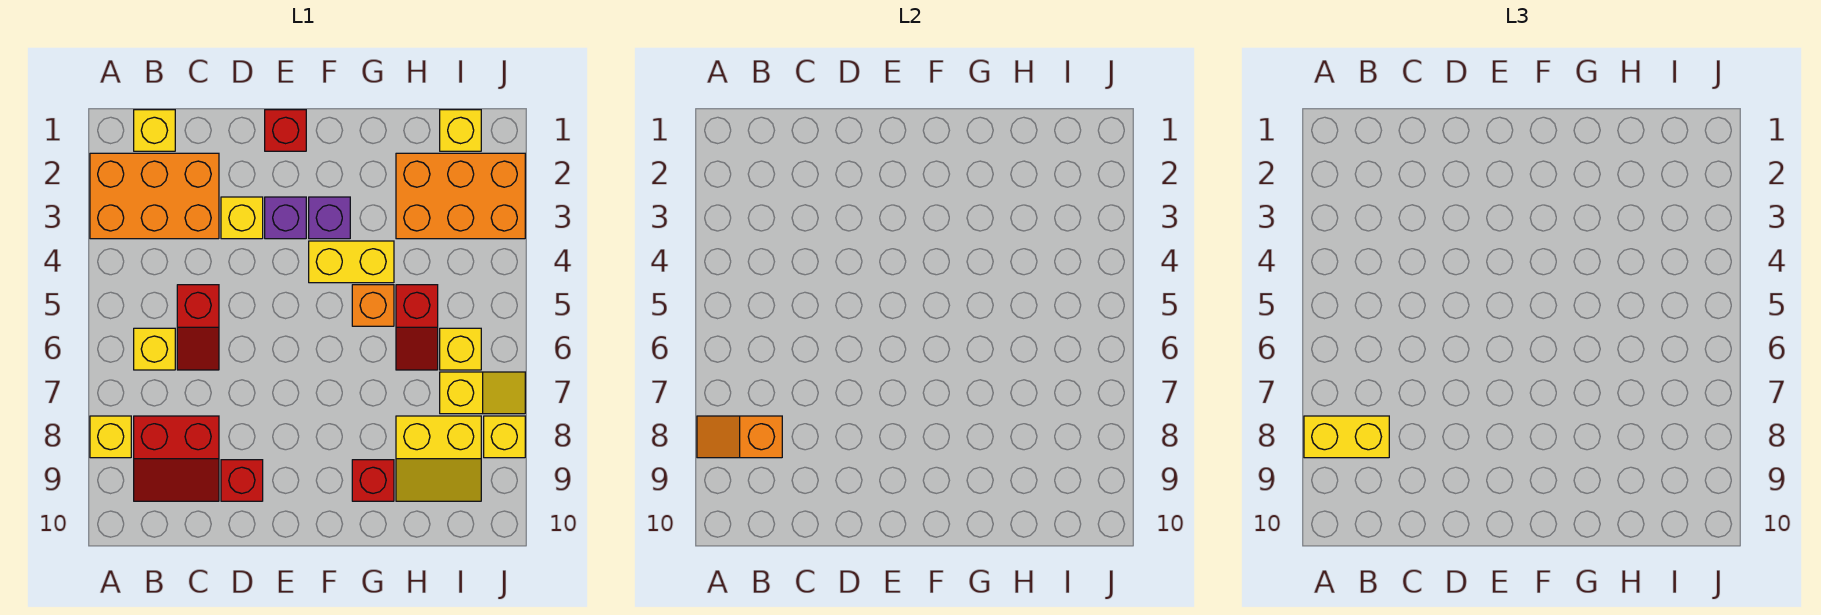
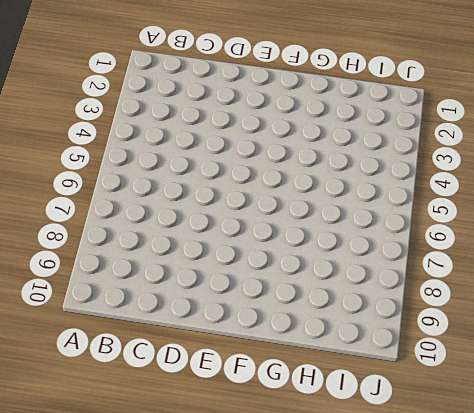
none -> orange 2x3 brick [90,153,219,239]
none -> yellow 1x1 brick [90,416,131,458]
none -> yellow 1x1 brick [134,110,175,151]

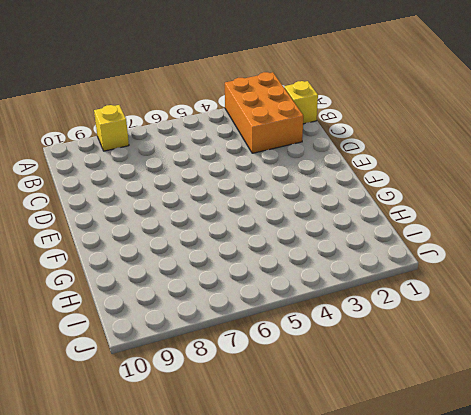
none -> yellow 1x1 brick [134,328,175,370]
none -> red 2x2 slope [134,416,219,501]
none -> red 1x2 slope [177,285,219,370]

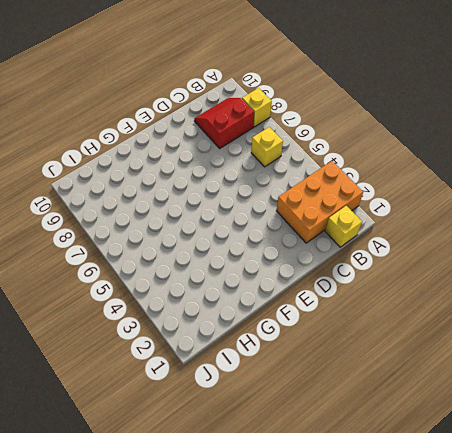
none -> red 1x2 slope [177,285,219,370]
none -> yellow 1x1 brick [221,197,263,239]
none -> red 1x1 brick [221,460,263,501]

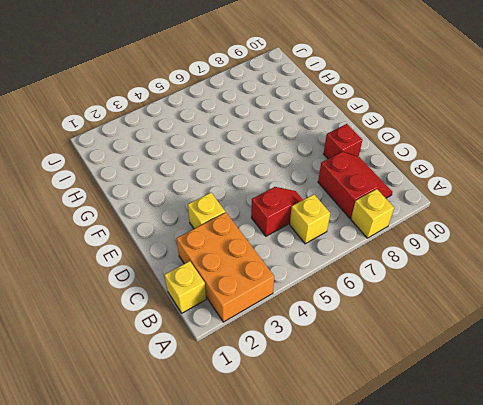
none -> red 1x1 brick [265,110,306,151]
none -> purple 1x1 brick [265,197,306,239]
none -> purple 1x1 brick [309,197,350,239]

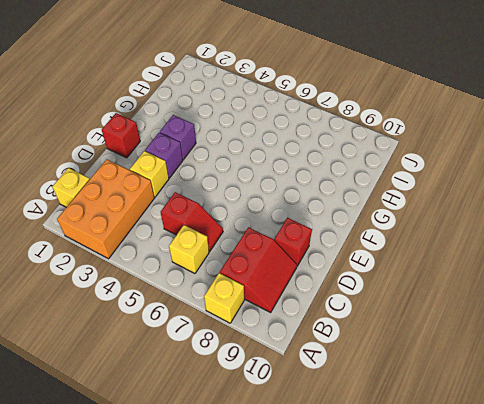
none -> yellow 1x2 brick [309,241,394,283]
none -> orange 1x1 brick [352,285,394,326]
none -> red 1x1 brick [352,460,394,501]

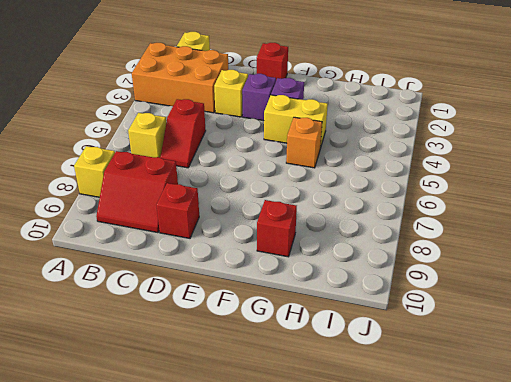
none -> orange 2x3 brick [396,153,525,239]
none -> red 1x2 slope [396,285,438,370]
none -> yellow 2x2 slope [396,416,481,501]

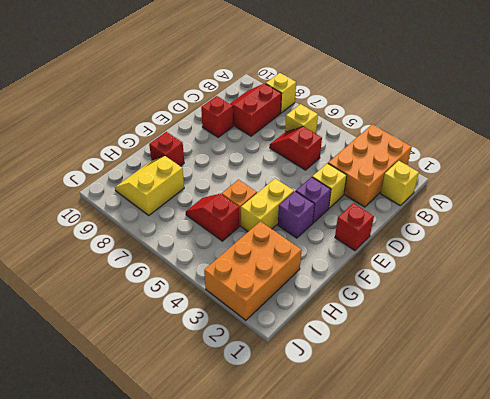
none -> yellow 1x1 brick [440,110,481,151]
none -> yellow 1x1 brick [440,328,481,370]
none -> yellow 1x2 slope [440,372,525,414]

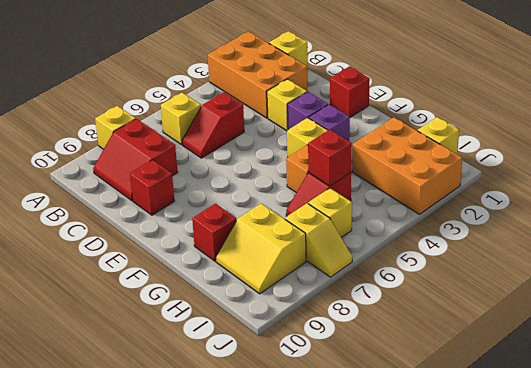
red 1x1 brick [308,129,352,186] -> none
none -> yellow 1x1 brick [484,416,525,458]
none -> orange 1x2 slope [697,416,782,458]
none -> yellow 1x2 brick [1304,416,1389,458]

